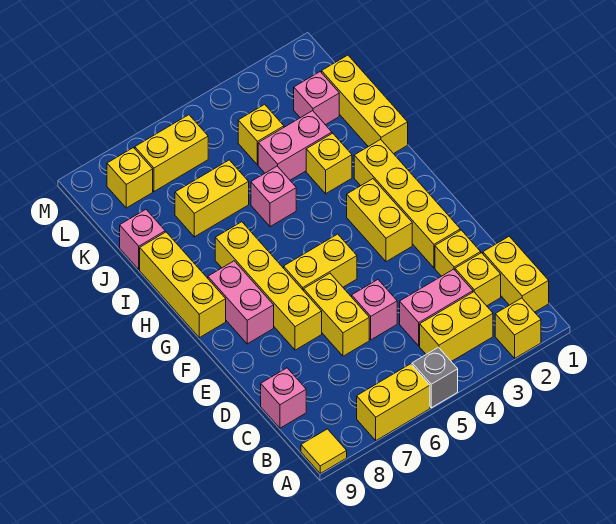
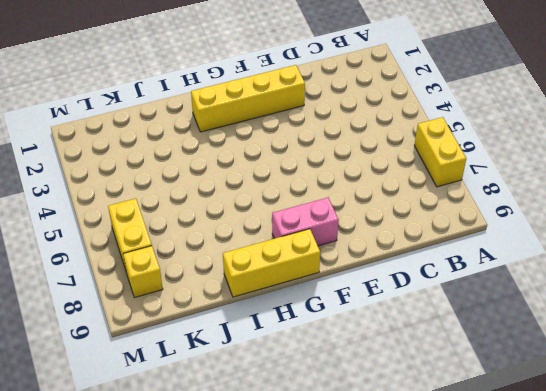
none -> yellow 1x1 brick [495,298,541,358]
none -> grey 1x1 brick [412,347,458,408]
none -> yellow 1x1 tile [301,429,347,473]

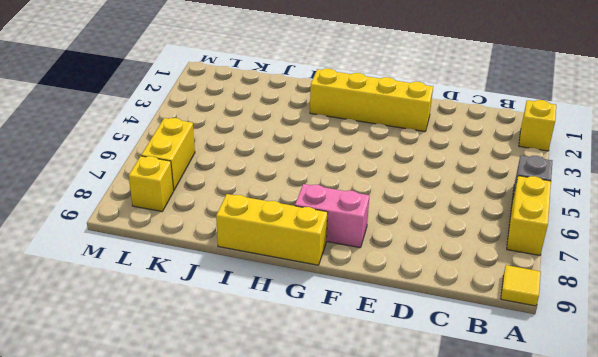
none -> yellow 1x2 brick [483,236,549,312]
none -> yellow 1x2 brick [420,292,493,361]
none -> yellow 1x1 brick [455,253,501,306]

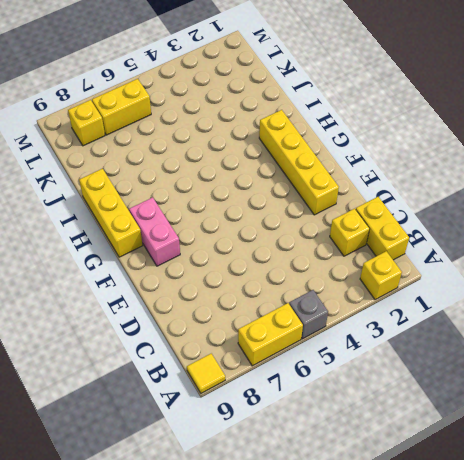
none -> yellow 1x2 brick [420,292,493,361]
none -> pink 1x2 brick [400,269,473,346]
none -> pink 1x1 brick [261,368,306,428]

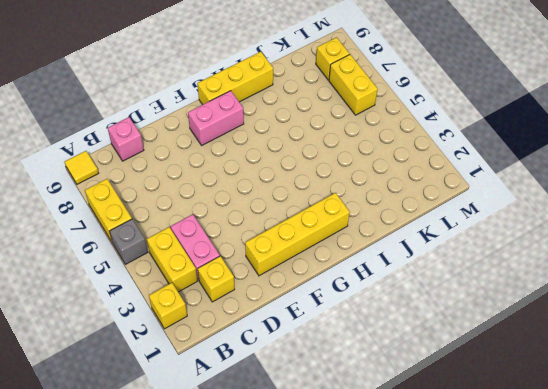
none -> yellow 1x2 brick [483,236,549,312]
none -> yellow 1x1 brick [435,230,481,276]
none -> pink 1x1 brick [352,280,397,340]

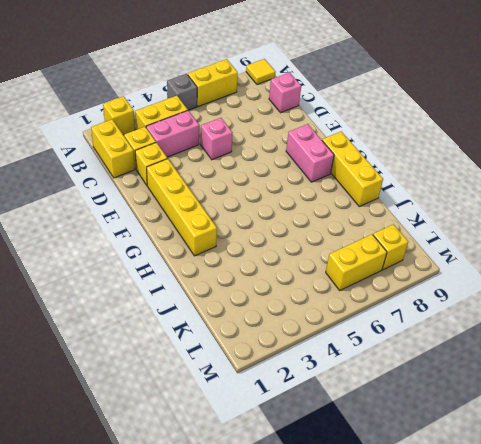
none -> yellow 1x2 brick [304,273,369,356]
none -> yellow 1x4 brick [215,222,322,350]
none -> yellow 1x2 brick [347,179,412,262]

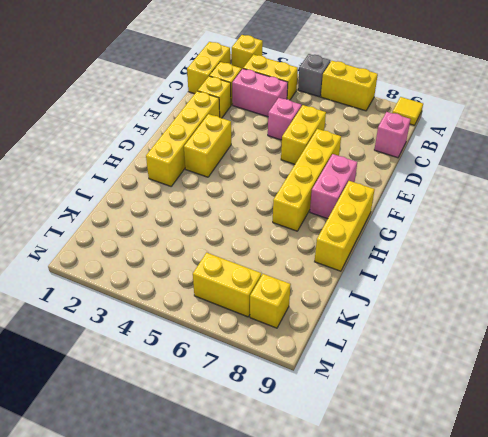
none -> yellow 1x2 brick [284,234,357,291]
none -> yellow 1x3 brick [322,55,408,154]
none -> yellow 1x1 brick [306,133,352,194]

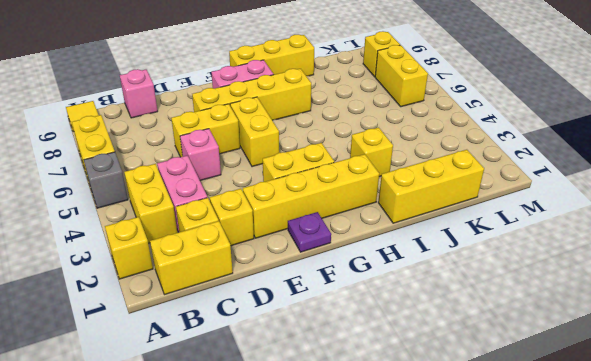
purple 1x1 plate [288,212,331,252] -> none
none -> pink 1x1 brick [251,166,296,227]
none -> pink 1x2 brick [258,111,332,180]
none -> yellow 1x2 brick [175,160,249,237]

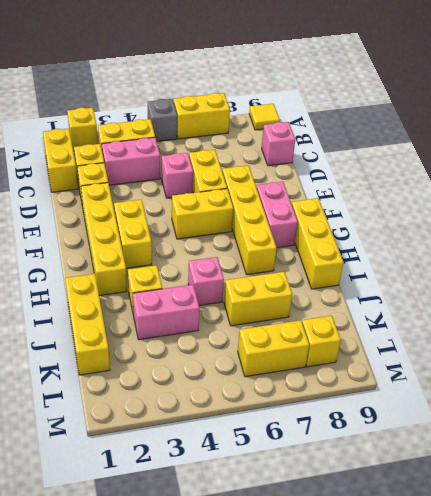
none -> pink 1x1 brick [120,209,165,270]
none -> pink 1x1 brick [294,72,339,125]
none -> yellow 1x1 brick [238,104,284,165]

